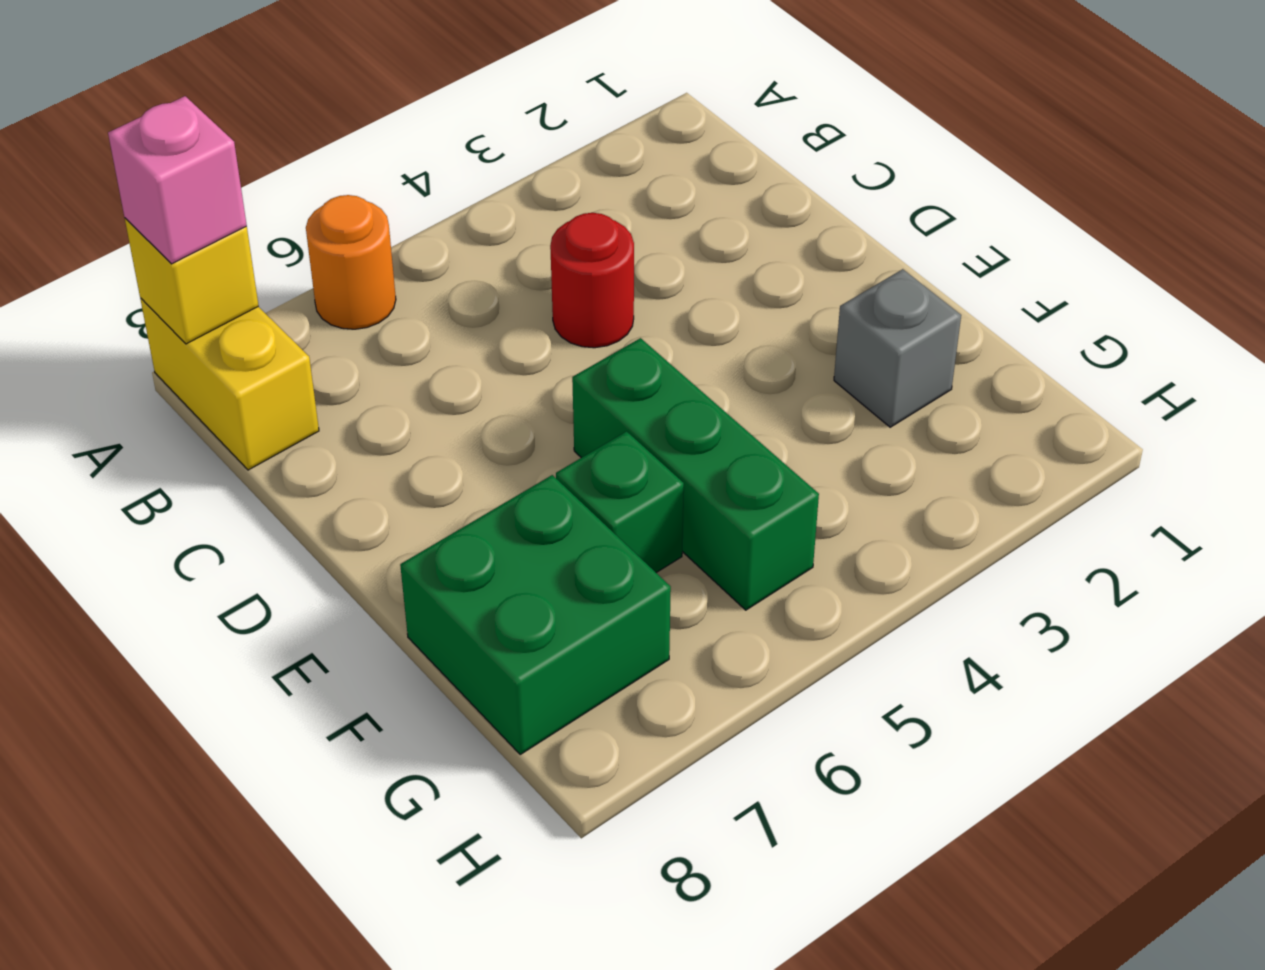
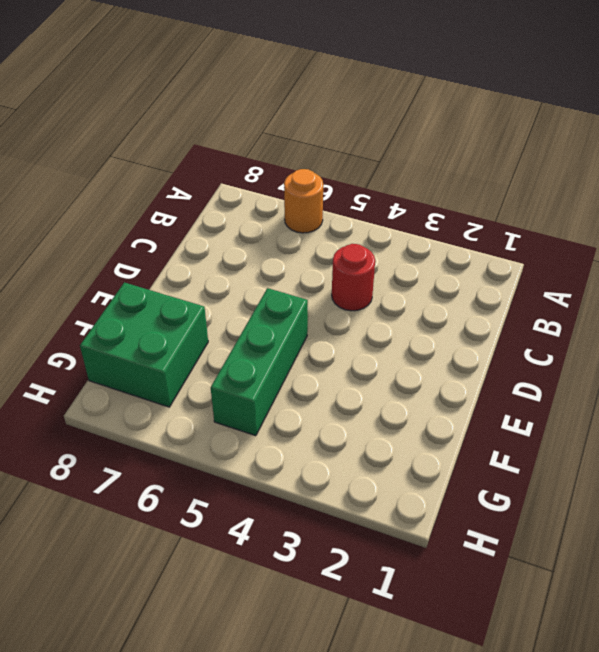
none -> yellow 1x2 brick [140,298,319,470]
none -> grey 1x1 brick [834,269,961,427]

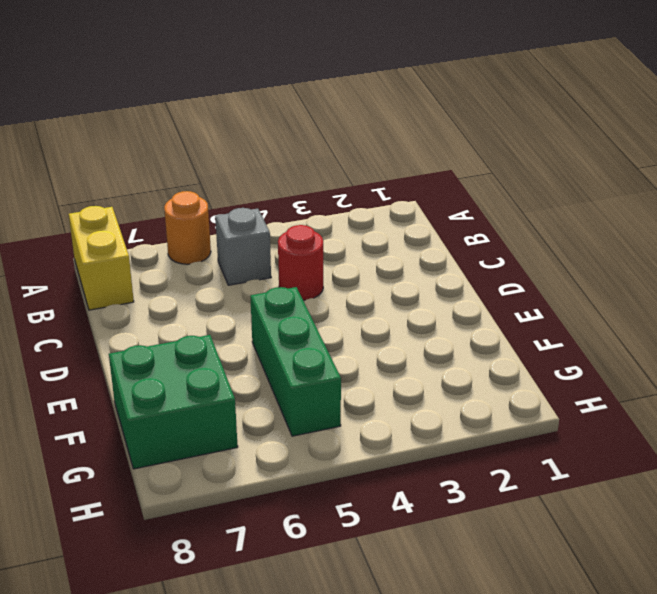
grey 1x1 brick [215,208,271,285] -> grey 1x1 brick moved to [834,269,961,427]
none -> green 1x1 brick [556,431,684,573]
none -> yellow 1x1 brick [125,218,259,344]

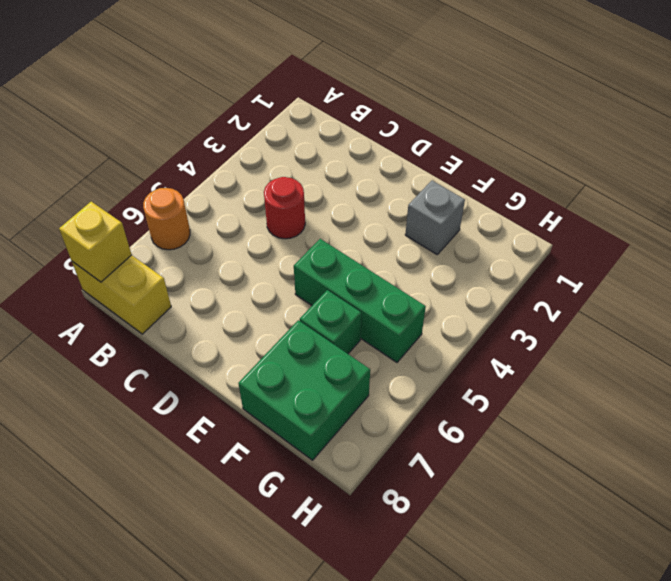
none -> pink 1x1 brick [108,96,247,264]

